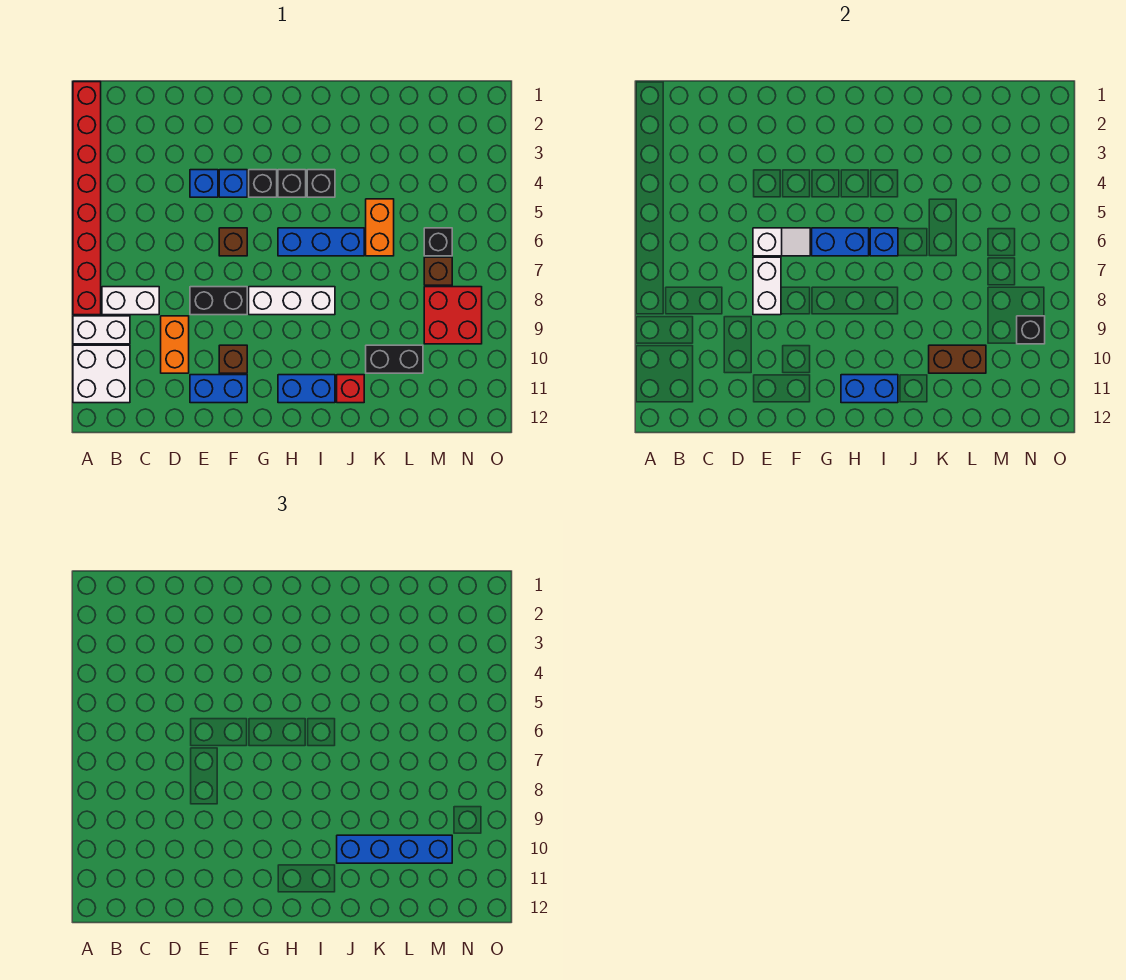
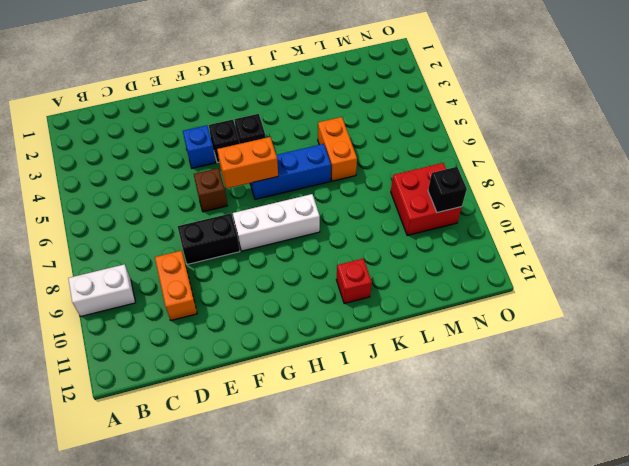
orange 1x2 brick [217,137,278,189] -> blue 1x2 brick [812,228,869,256]
none -> red 1x8 brick [73,82,101,315]
none -> white 2x2 brick [73,345,130,403]
none -> white 1x2 brick [102,287,159,315]
none -> blue 1x1 brick [190,170,218,197]

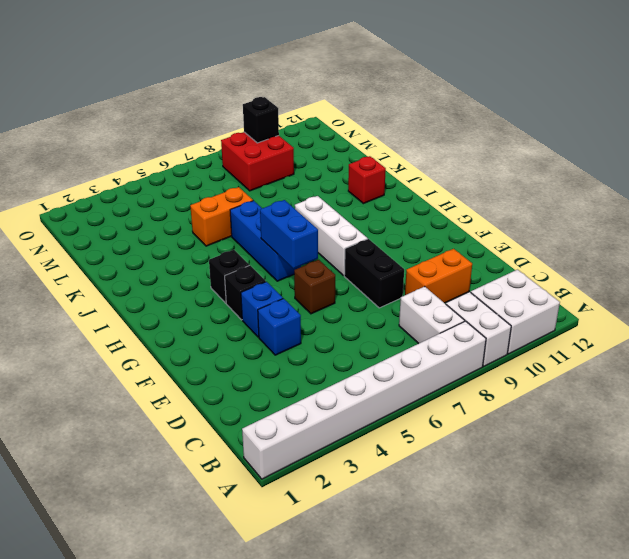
white 1x8 brick [242,321,486,479] -> red 1x8 brick [73,82,101,315]
none -> blue 1x2 brick [190,375,247,403]
none -> brown 1x1 brick [219,345,247,373]
none -> blue 1x2 brick [278,375,335,403]
none -> black 1x1 brick [307,170,335,197]

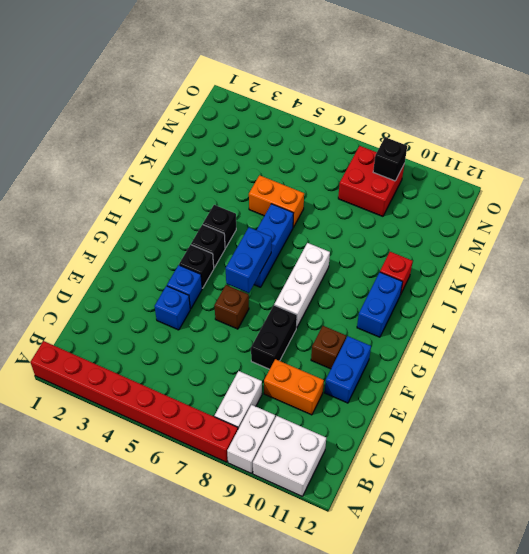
none -> black 1x2 brick [366,345,423,373]
none -> black 1x1 brick [424,228,452,256]
none -> brown 1x1 brick [424,257,452,285]
none -> white 1x2 slope [753,228,810,256]

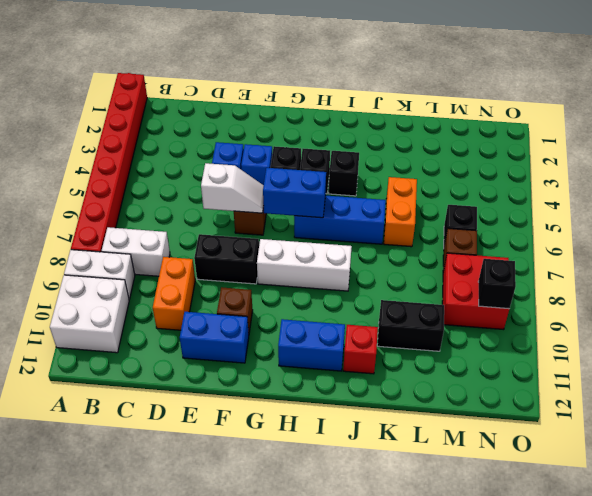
none -> white 1x2 brick [753,257,781,315]
none -> blue 1x2 brick [841,375,898,403]
none -> blue 1x1 brick [870,228,898,256]
none -> brown 1x2 brick [929,345,986,373]

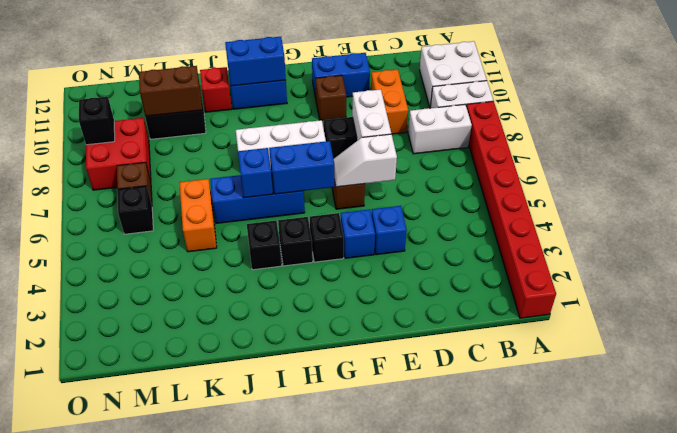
none -> blue 1x4 brick [337,835,452,863]

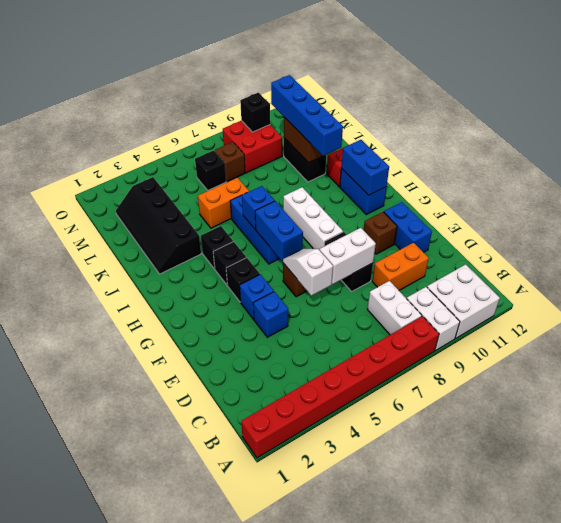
black 2x4 slope [116,177,201,274] -> none

